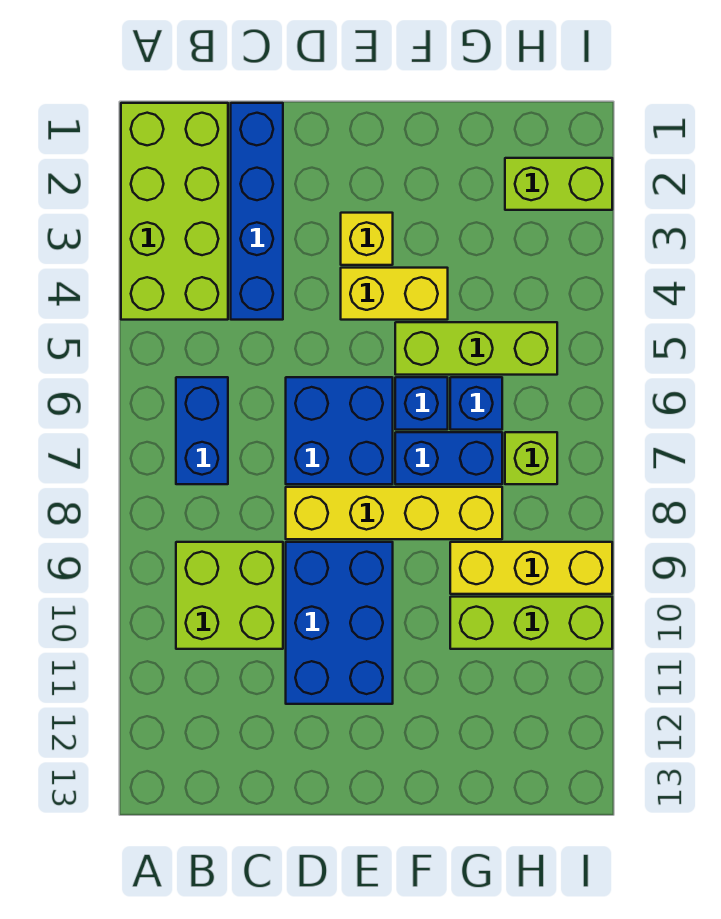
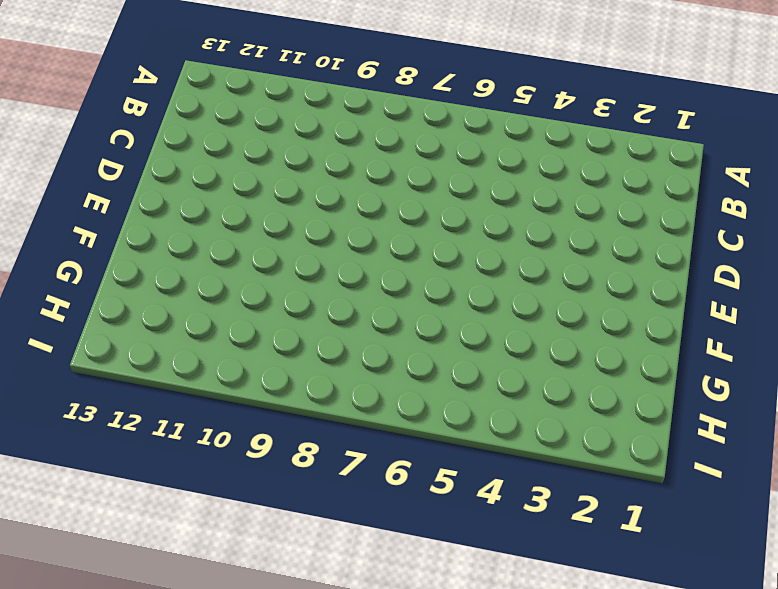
none -> lime 2x4 brick [121,103,228,320]
none -> blue 1x2 brick [176,377,228,484]
none -> lime 2x2 brick [176,542,283,649]

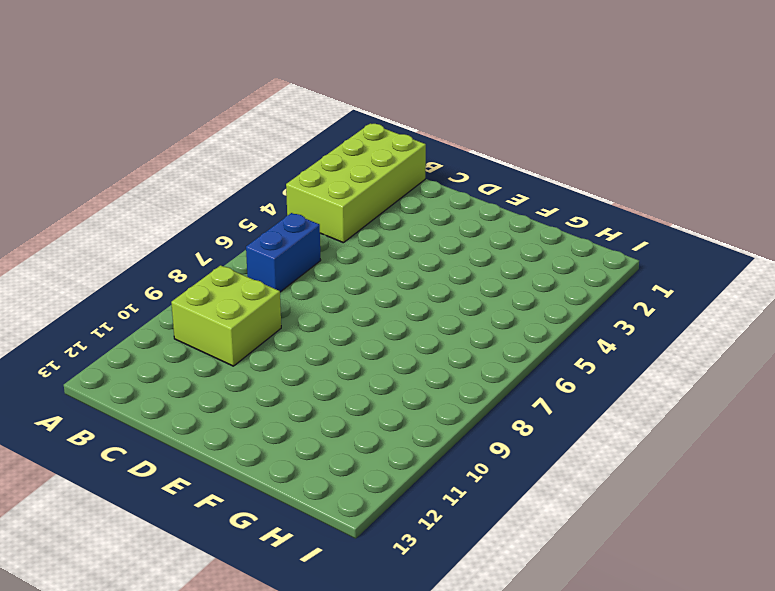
none -> blue 1x4 brick [231,103,283,320]
none -> blue 2x2 brick [286,377,393,484]
none -> yellow 1x4 brick [286,487,502,539]

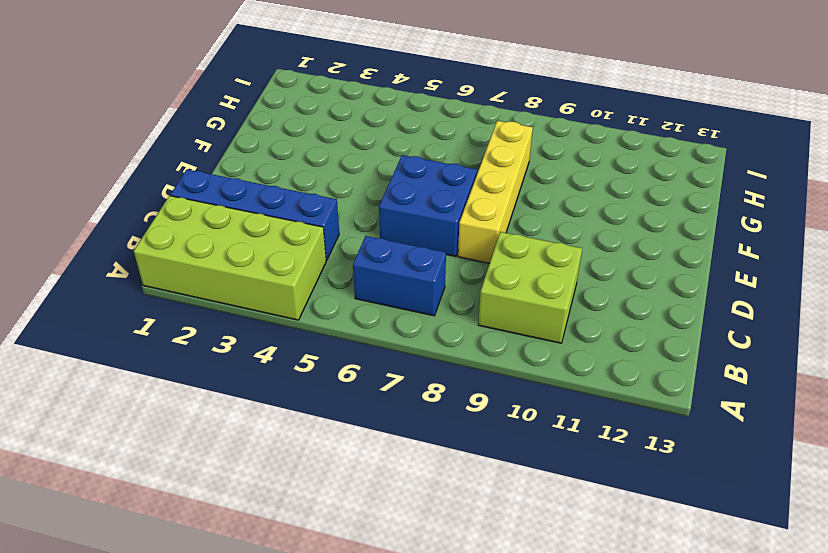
none -> blue 2x3 brick [286,542,393,704]
none -> yellow 1x1 brick [341,213,393,265]
none -> yellow 1x2 brick [341,268,448,320]

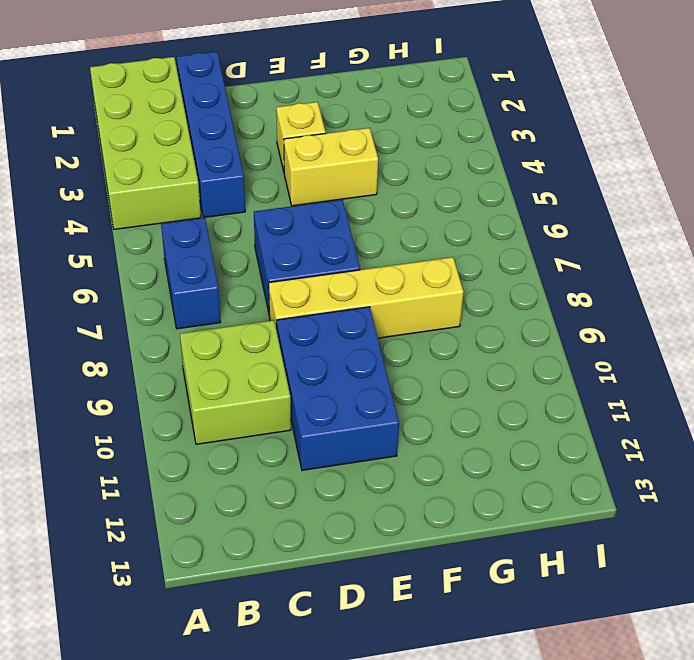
none -> lime 1x3 brick [395,322,557,375]
none -> blue 1x1 brick [395,377,448,430]
none -> blue 1x2 brick [395,432,502,484]

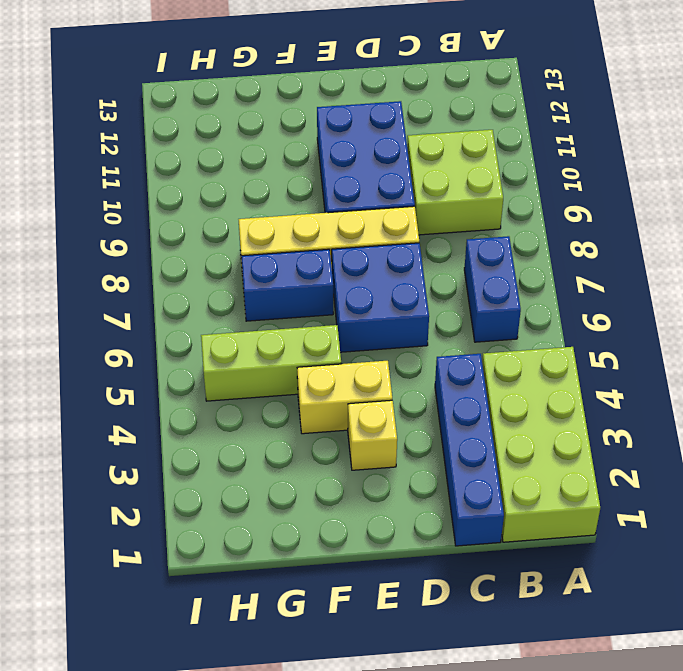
none -> blue 1x1 brick [395,377,448,430]
none -> blue 1x1 brick [450,377,502,430]
none -> yellow 1x3 brick [450,542,612,594]

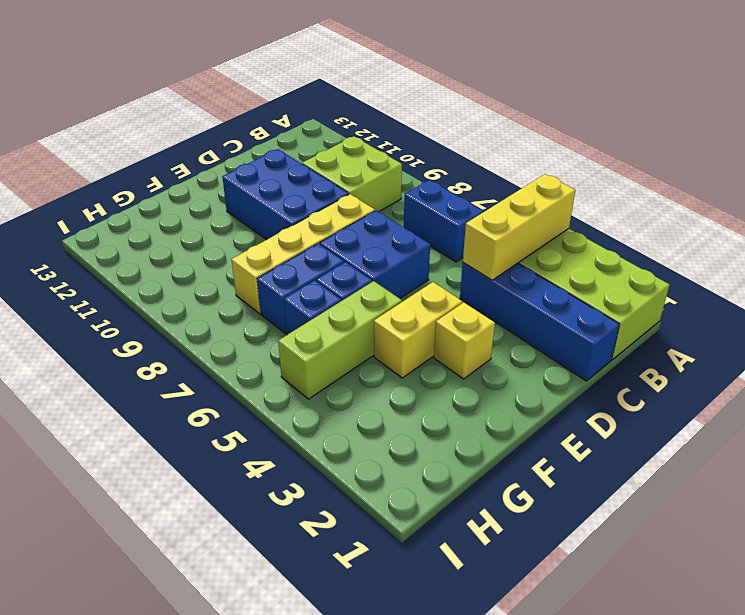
yellow 1x3 brick [463,174,575,280] -> yellow 1x3 brick moved to [450,542,612,594]
none -> lime 1x3 brick [450,597,612,649]
none -> lime 1x2 brick [505,158,612,210]
none -> lime 1x1 brick [505,432,557,484]

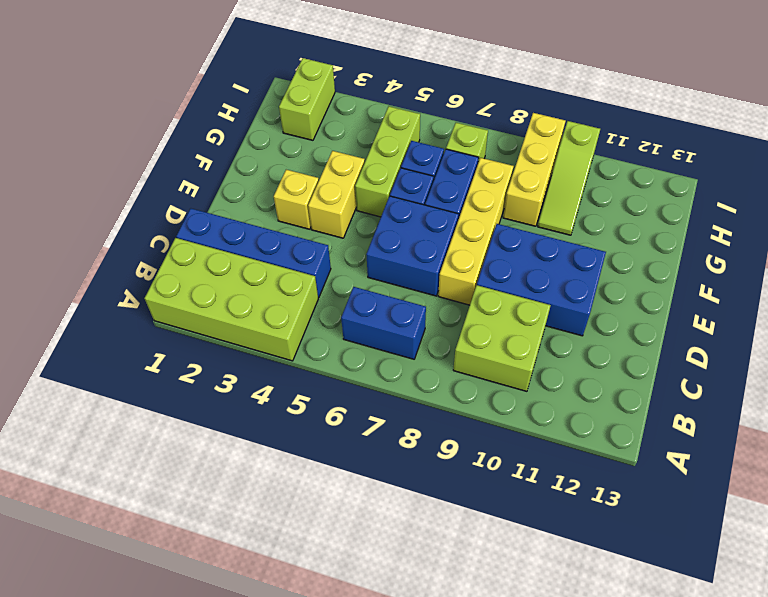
lime 1x3 slope [538,121,600,235] -> lime 1x3 brick [450,597,612,649]

